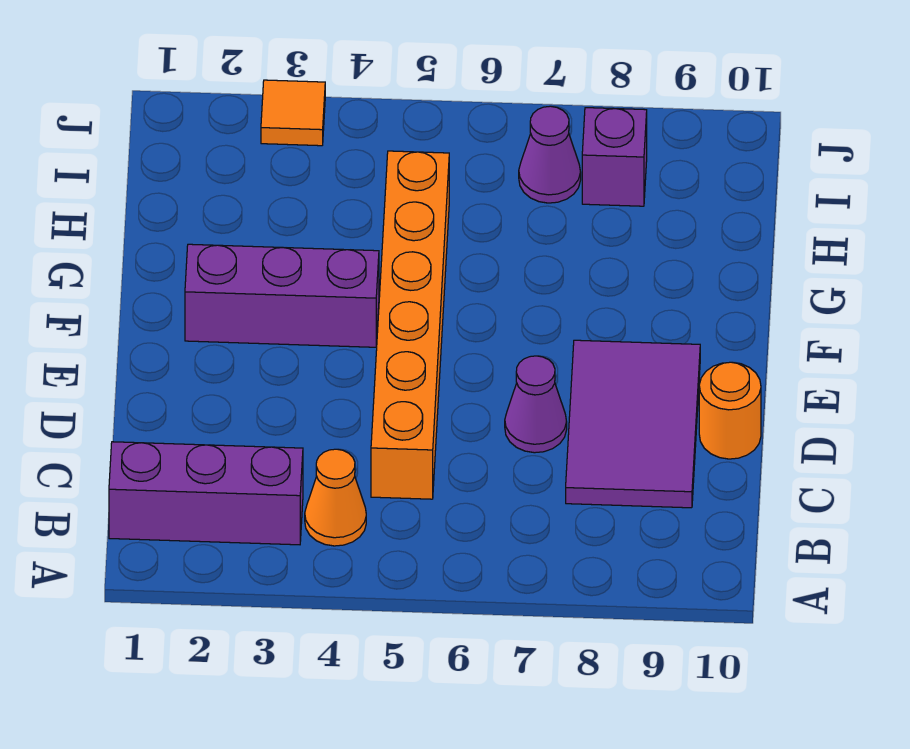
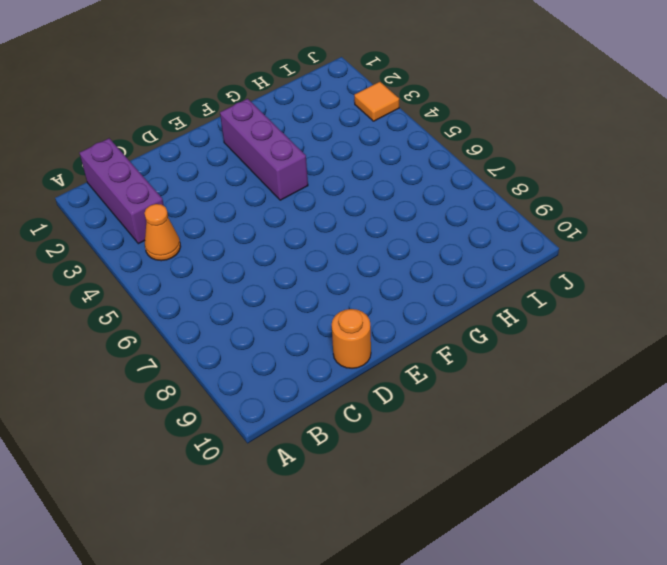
none -> orange 1x6 brick [371,151,449,499]
none -> purple 2x3 tile [566,340,700,508]

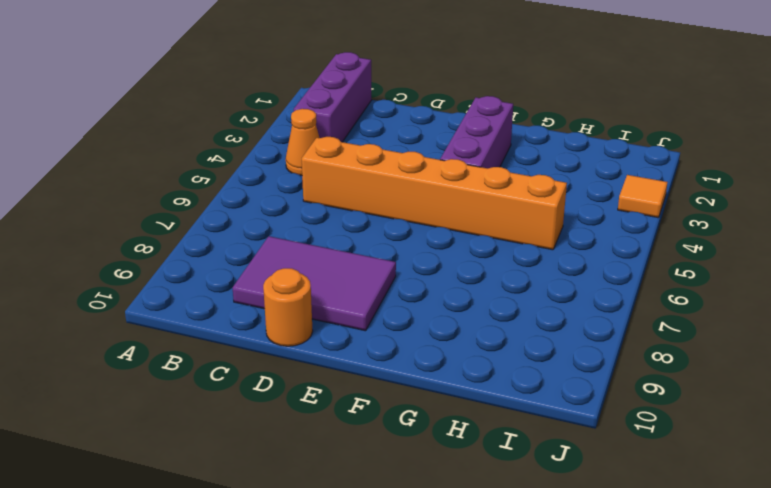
none -> purple 1x1 cone [505,356,567,453]
none -> purple 1x1 cone [519,106,581,203]

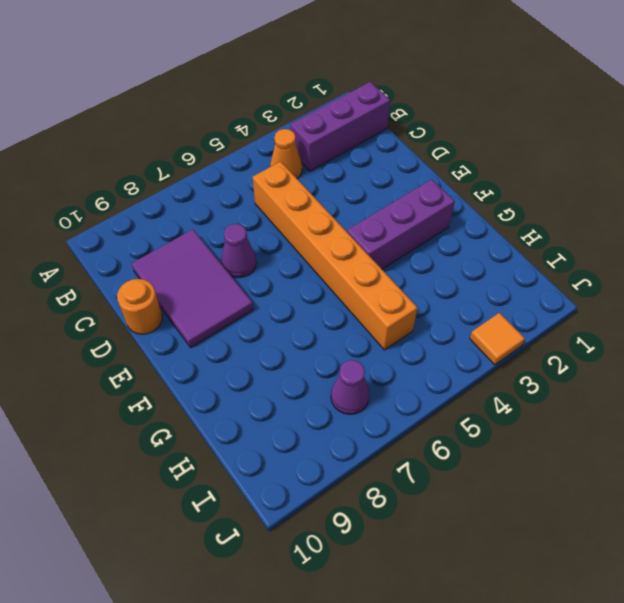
none -> purple 1x1 brick [582,108,647,206]

